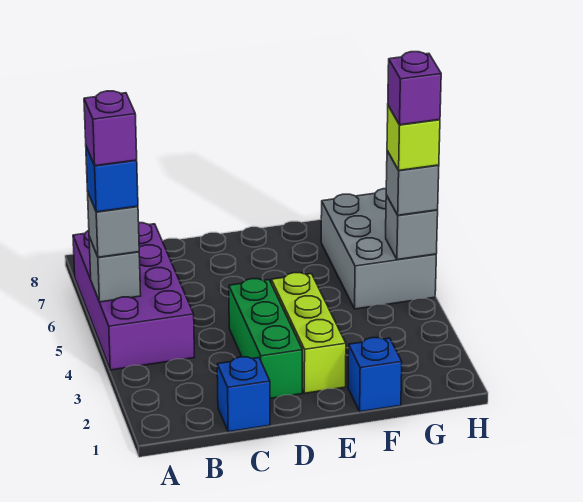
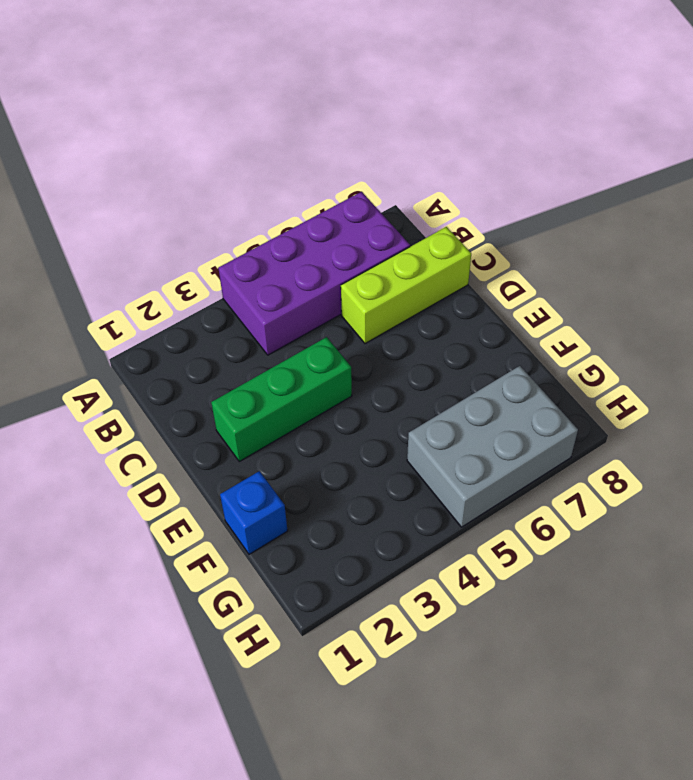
lime 1x3 brick [341,227,471,344] -> lime 1x3 brick moved to [271,273,346,393]
none -> blue 1x1 brick [217,357,270,432]
none -> grey 1x1 brick [89,237,141,302]
none -> grey 1x1 brick [386,195,438,260]

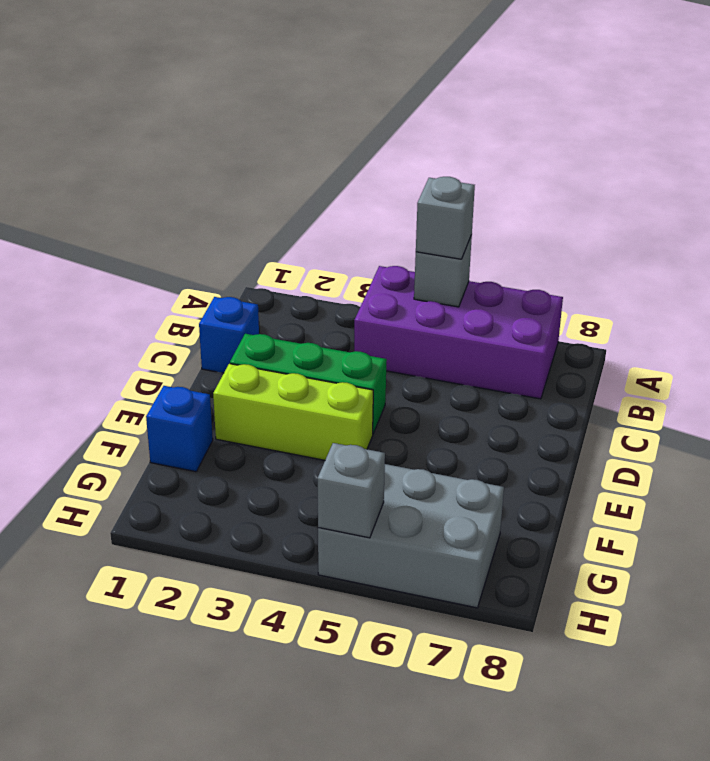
none -> grey 1x1 brick [386,151,439,215]
none -> blue 1x1 brick [86,147,138,212]
none -> lime 1x1 brick [387,106,440,170]

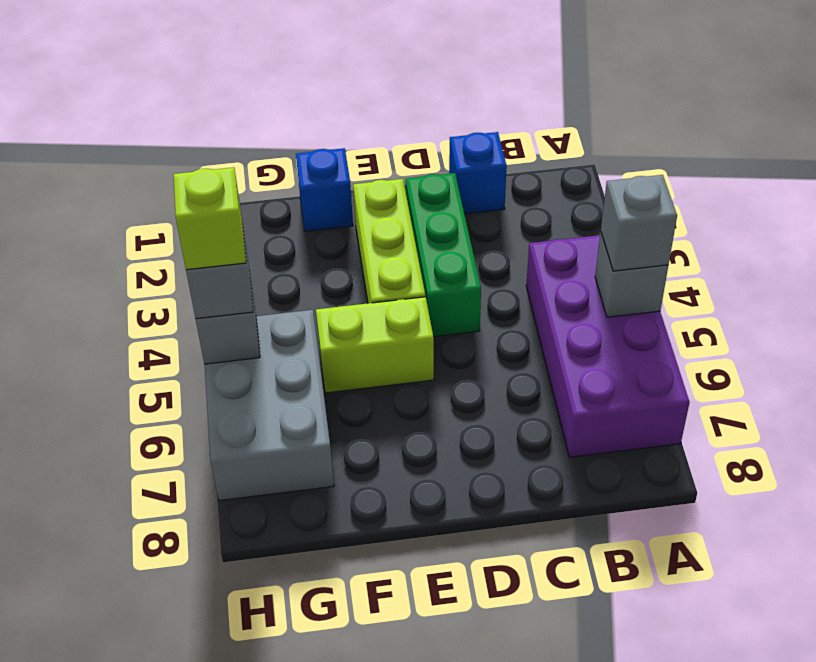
lime 1x2 brick [316,297,434,393] -> none
none -> blue 1x1 brick [86,147,138,212]
none -> purple 1x1 brick [84,91,137,166]
none -> purple 1x1 brick [388,52,441,125]

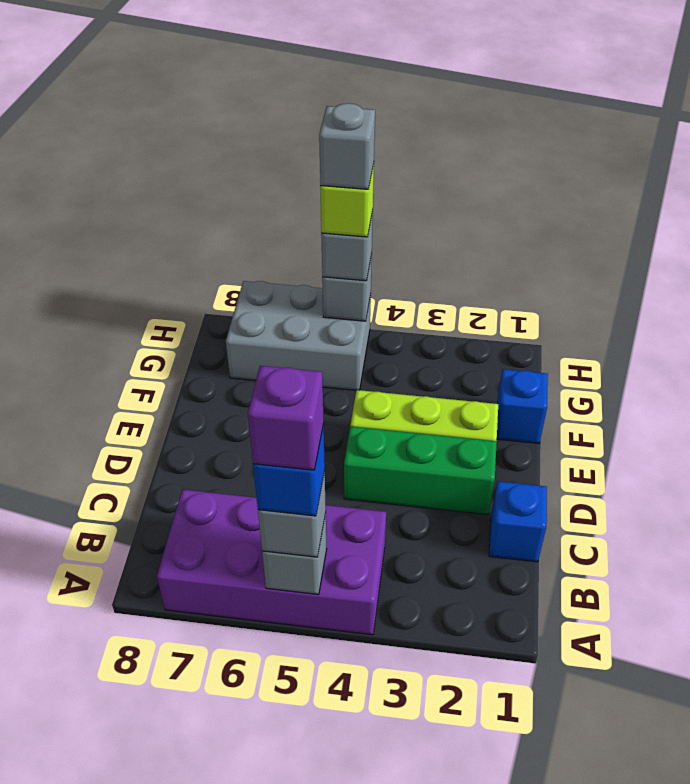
grey 1x1 brick [319,103,375,189] -> purple 1x1 brick [388,52,441,125]

